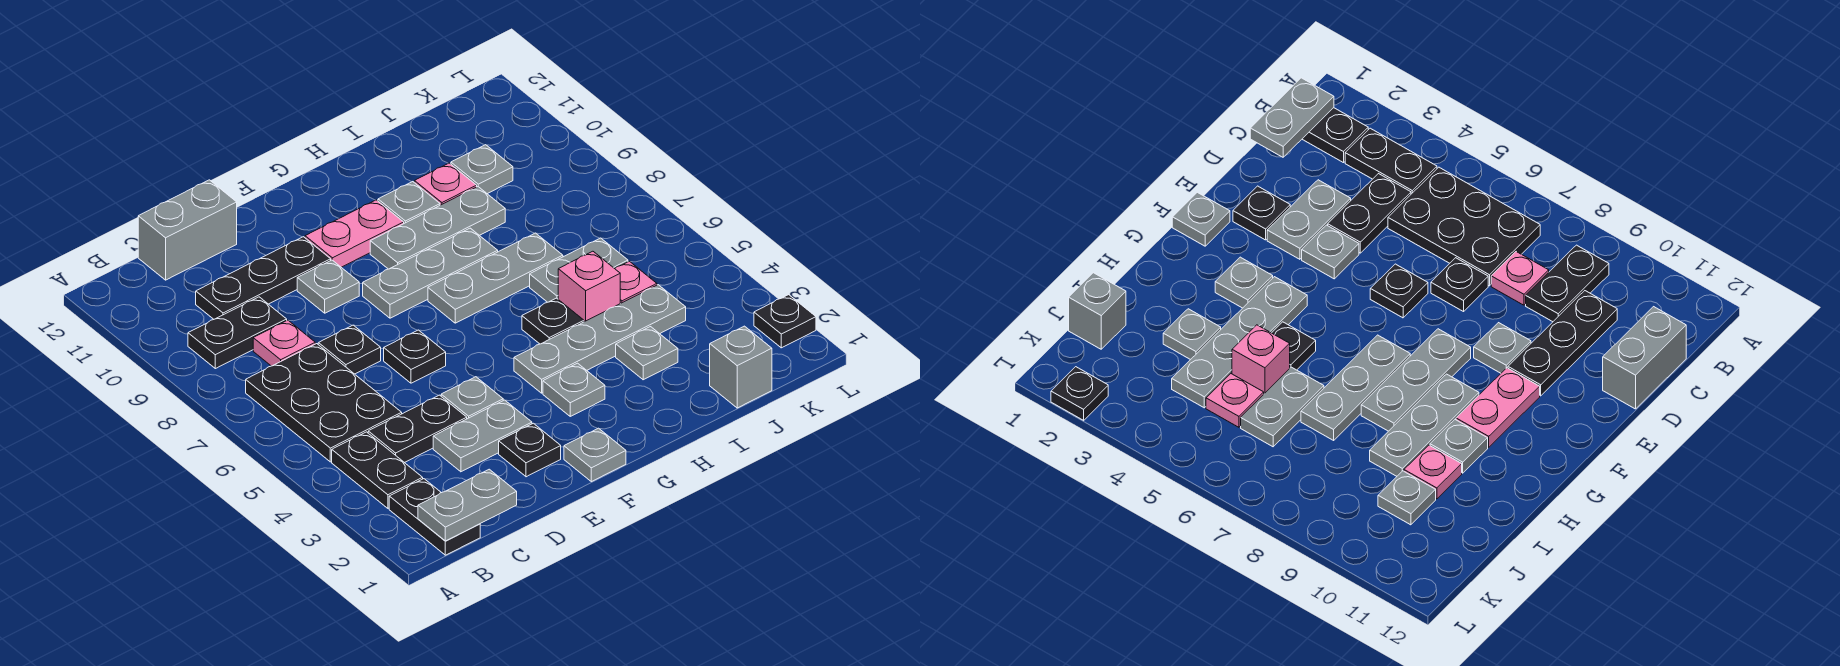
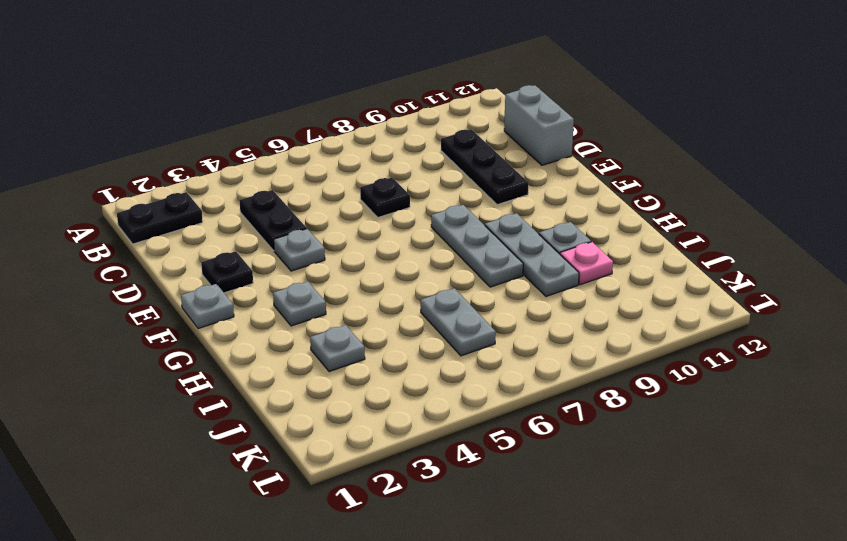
none -> black 1x2 plate [332,432,423,508]
none -> black 2x3 plate [246,344,402,462]
none -> black 1x2 plate [188,297,287,369]
none -> pink 1x1 plate [253,320,315,366]

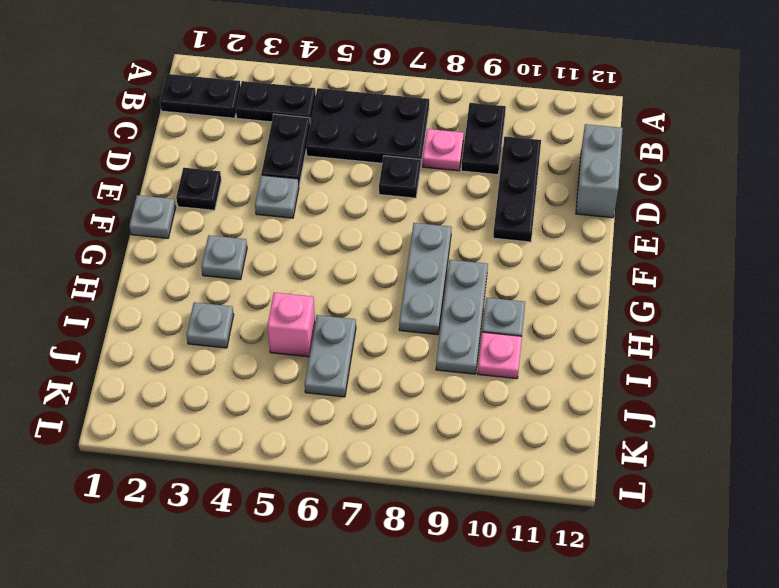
none -> grey 1x2 plate [433,400,532,472]
none -> black 1x1 plate [384,330,446,383]
none -> grey 1x1 plate [297,260,359,313]
none -> pink 1x2 plate [305,200,404,267]

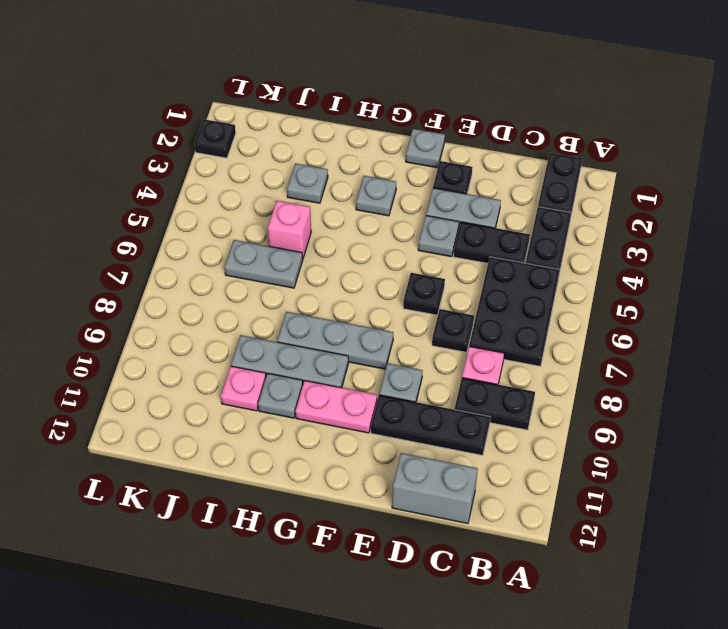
none -> grey 1x4 plate [514,285,686,393]
none -> grey 1x3 plate [428,233,563,323]
none -> black 1x1 plate [522,298,584,344]
none -> grey 1x1 brick [710,326,772,408]

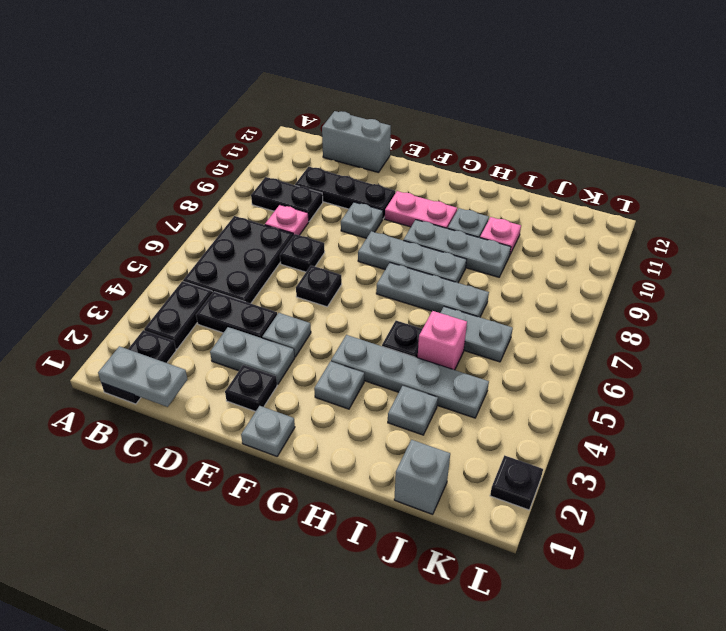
none -> pink 1x1 plate [615,261,657,303]
none -> grey 1x1 plate [451,145,513,194]

